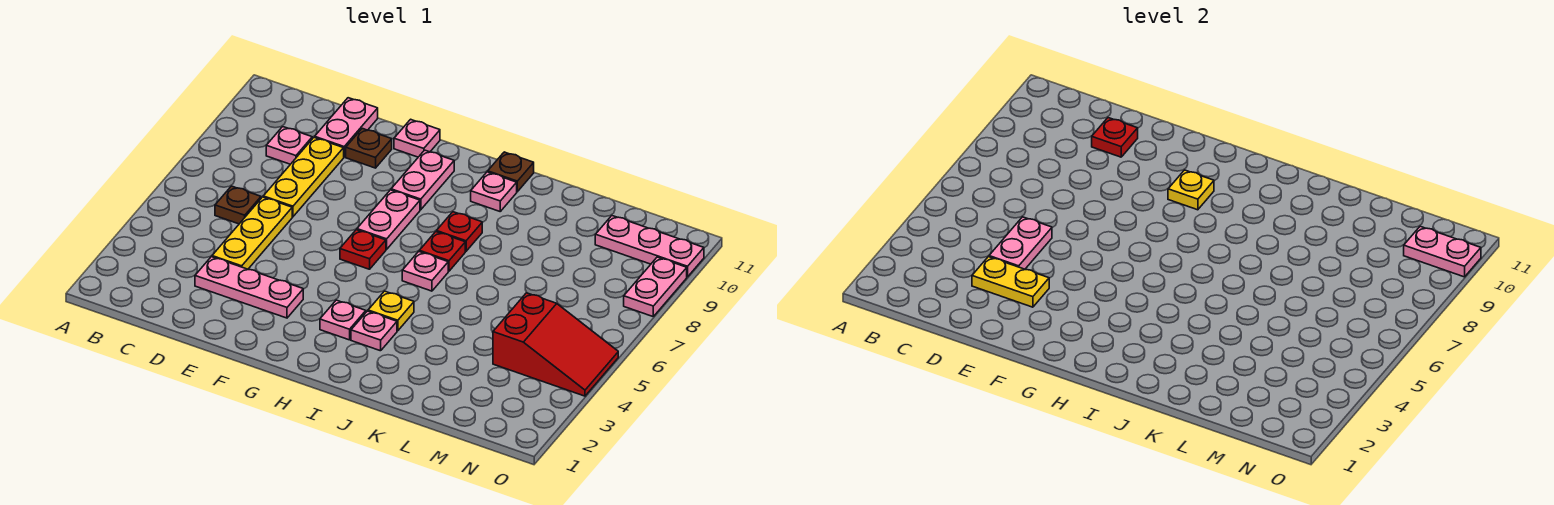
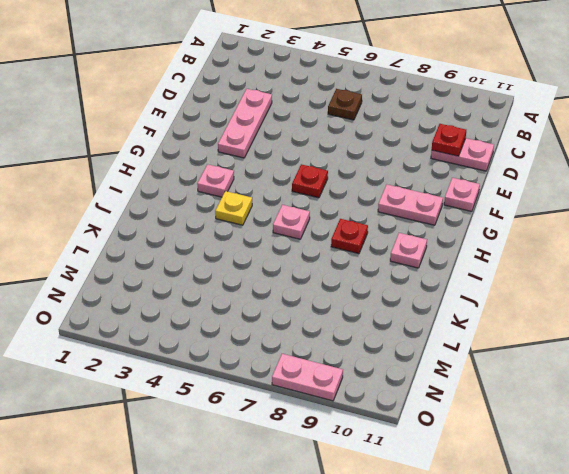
none -> pink 1x1 plate [266,127,312,164]
none -> yellow 1x3 plate [212,197,292,269]
none -> yellow 1x3 plate [263,137,344,217]

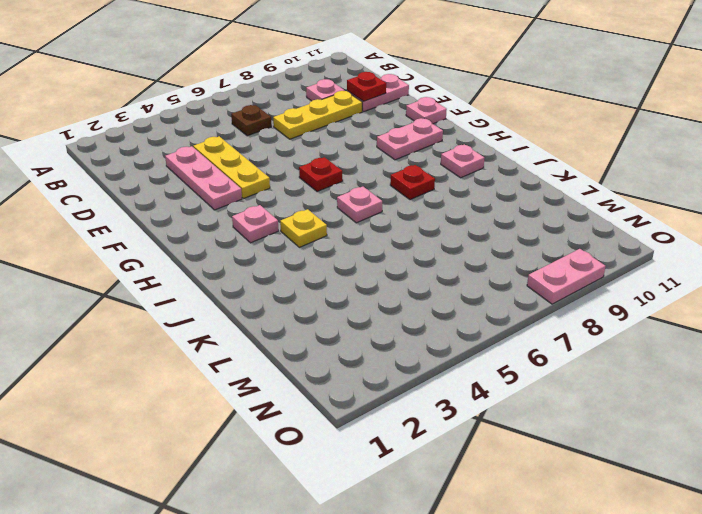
yellow 1x3 plate [193,136,270,199] -> yellow 1x3 plate turned to [212,197,292,269]
none -> brown 1x1 plate [346,128,392,168]
none -> pink 1x2 plate [357,190,420,249]
none -> pink 1x1 plate [351,311,397,351]

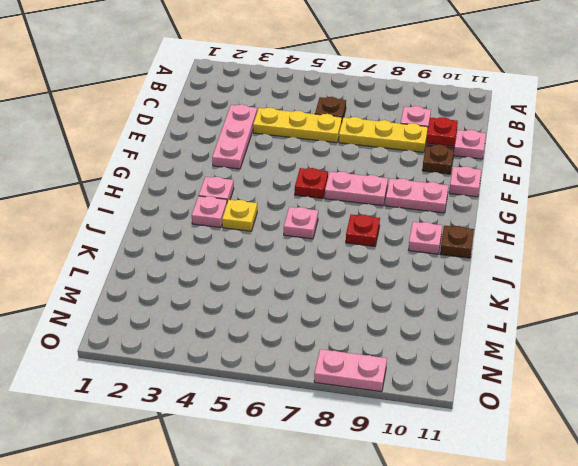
none -> red 1x1 plate [419,232,465,271]
none -> red 2x3 slope [493,293,618,396]
none -> pink 1x3 plate [595,216,704,277]

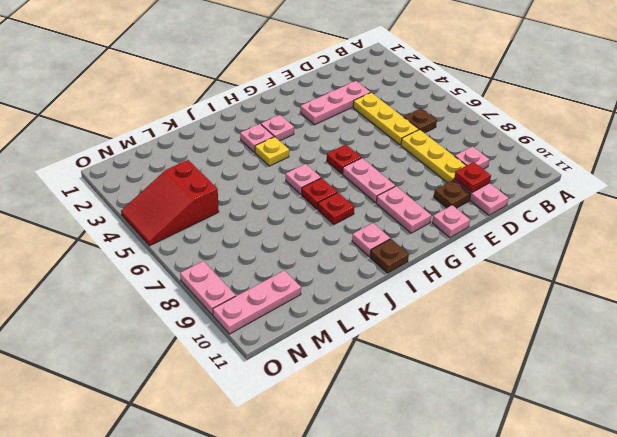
none -> yellow 1x2 plate [972,257,1049,307]
none -> pink 1x2 plate [989,217,1052,269]
none -> yellow 1x1 plate [1168,170,1214,210]

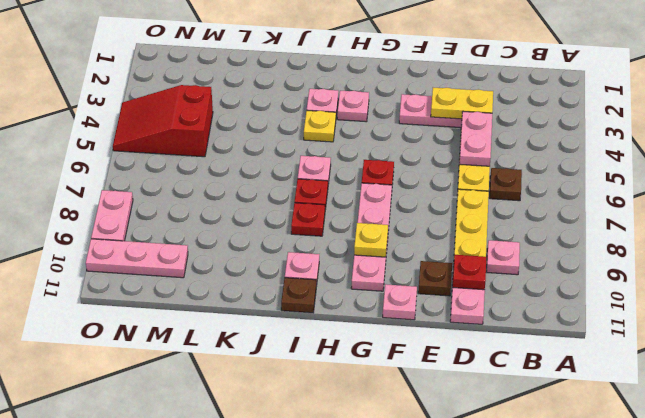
none -> pink 1x2 plate [1404,226,1481,277]

